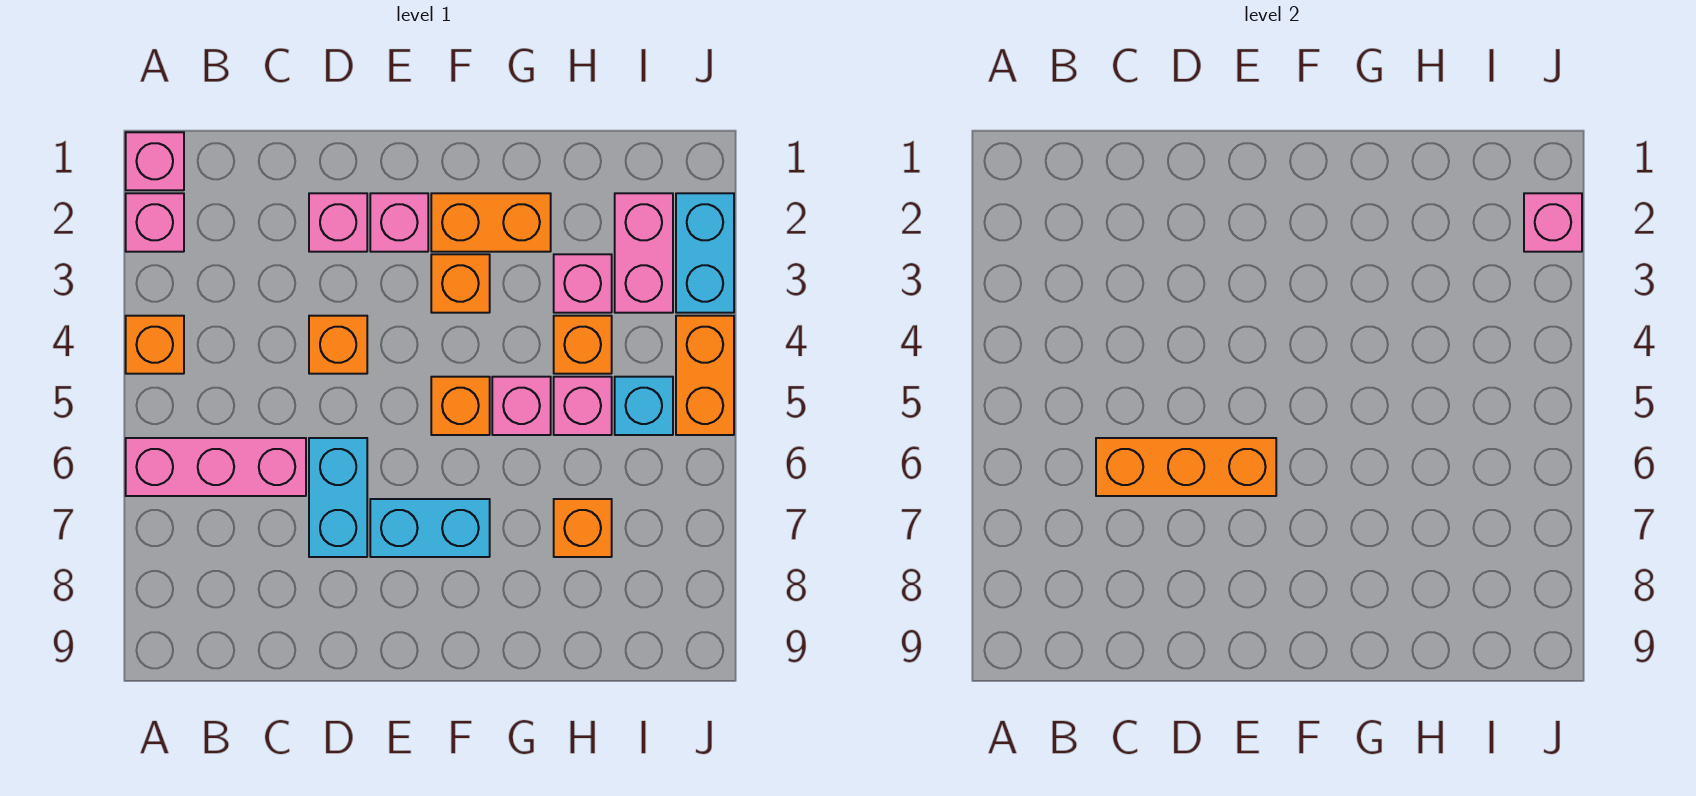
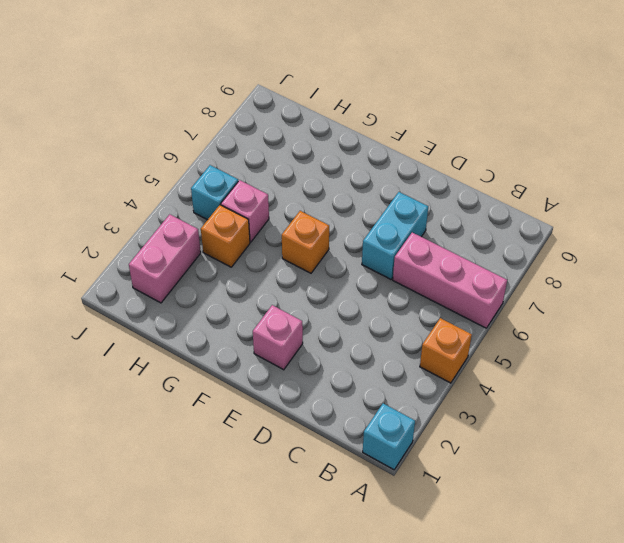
cyan 1x1 brick [363,403,415,470] -> pink 1x1 brick [126,132,184,190]
none -> pink 1x1 brick [126,193,184,252]
none -> pink 1x1 brick [309,193,367,252]
none -> orange 1x1 brick [309,316,367,374]

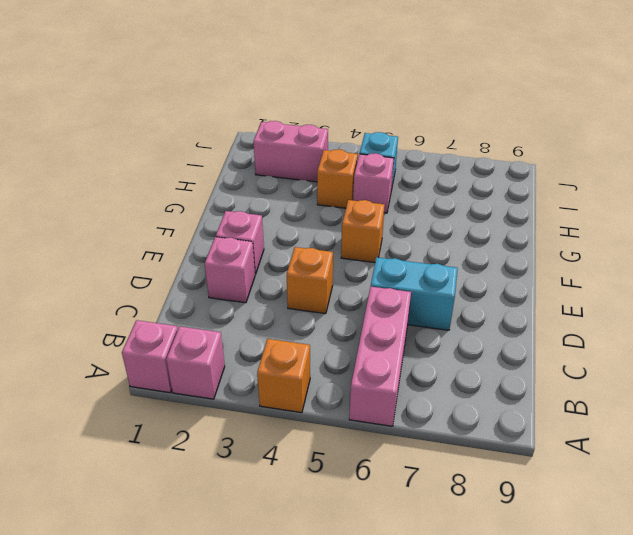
none -> cyan 1x2 brick [370,499,490,557]
none -> orange 1x2 brick [431,193,551,252]
none -> orange 1x1 brick [431,254,490,313]

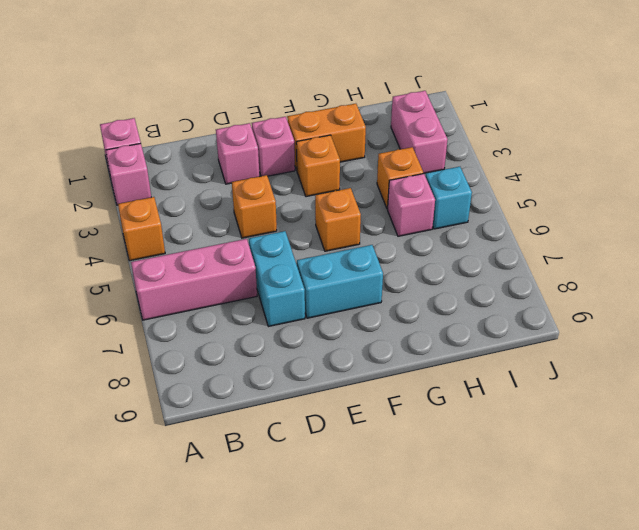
none -> pink 1x1 brick [492,377,551,435]
none -> pink 1x1 brick [554,254,612,313]
none -> orange 1x1 brick [554,499,612,557]

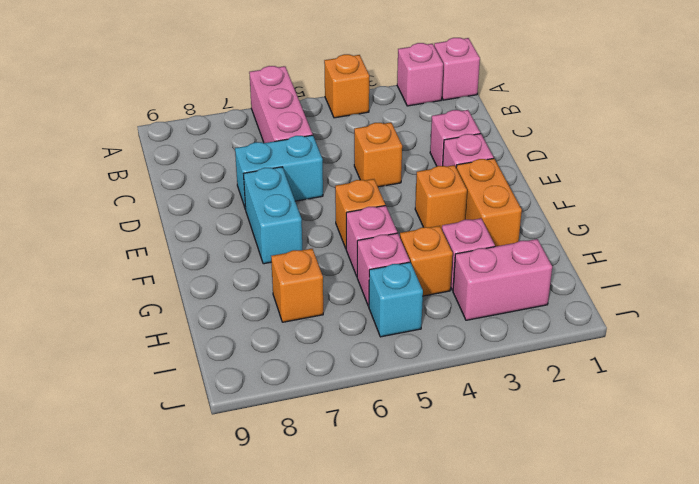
none -> cyan 1x2 brick [676,193,734,313]
none -> orange 1x2 brick [676,316,734,435]
none -> orange 1x3 brick [1096,438,1276,496]

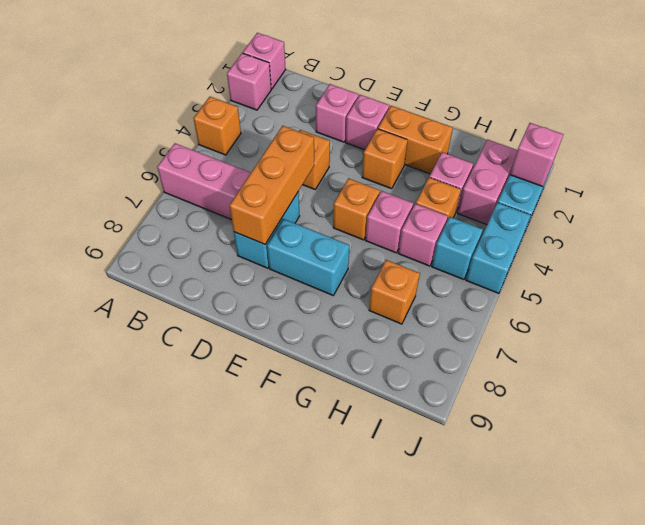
orange 1x3 brick [229,126,314,244] -> orange 1x3 brick turned to [1096,438,1276,496]
cyan 1x2 brick [466,203,531,293] -> orange 1x2 brick [676,316,734,435]

